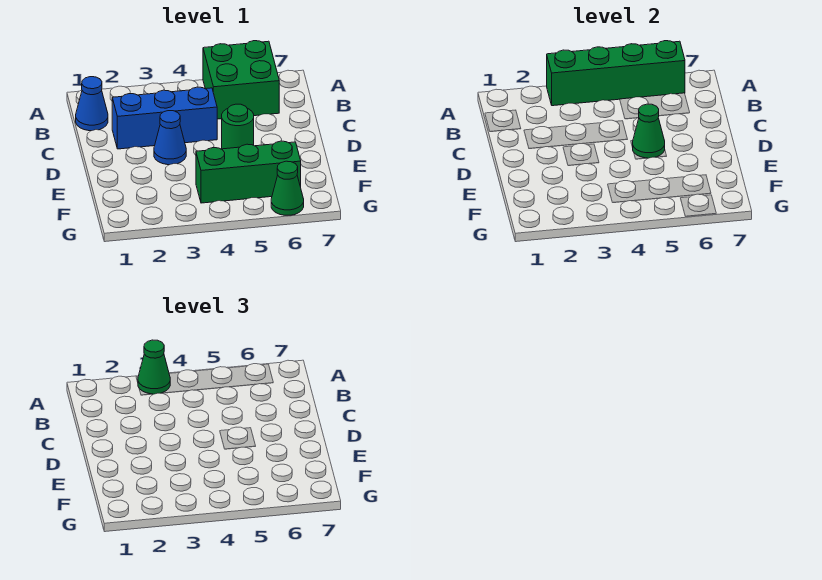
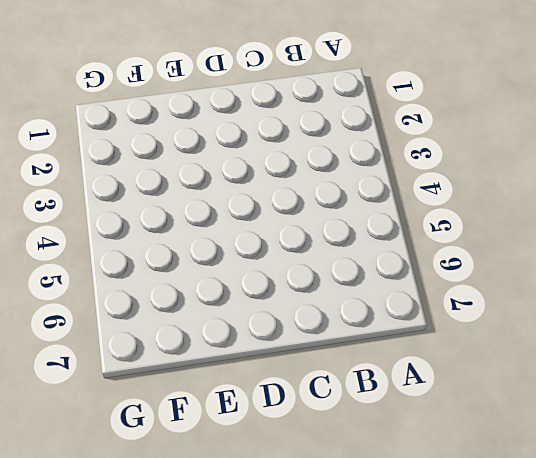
none -> green 2x2 brick [203,41,279,119]
none -> blue 1x1 cone [76,77,108,131]

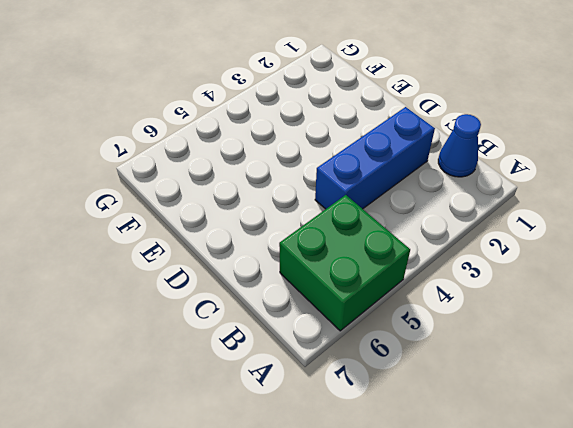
none -> blue 1x1 cone [154,111,186,165]
none -> green 1x1 round brick [222,104,254,149]

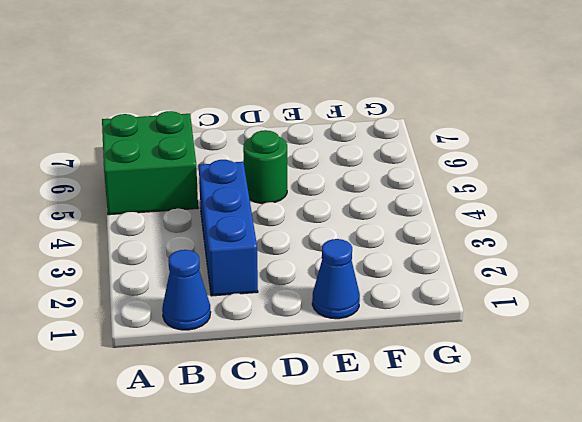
blue 1x1 cone [312,239,360,319] -> blue 1x1 cone moved to [154,111,186,165]
none -> green 1x3 brick [196,141,301,203]
none -> green 1x1 cone [271,161,304,215]

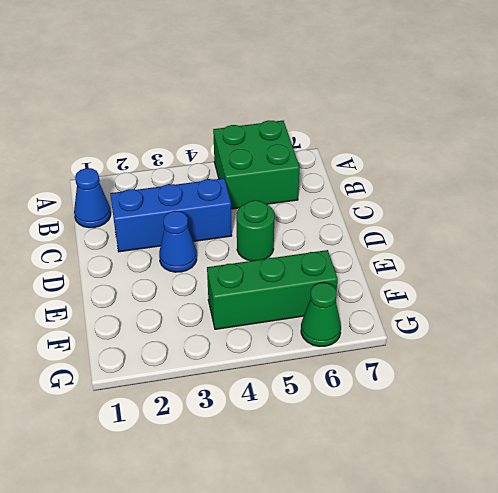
none -> green 1x4 brick [547,41,685,106]
none -> green 1x1 cone [633,104,665,158]

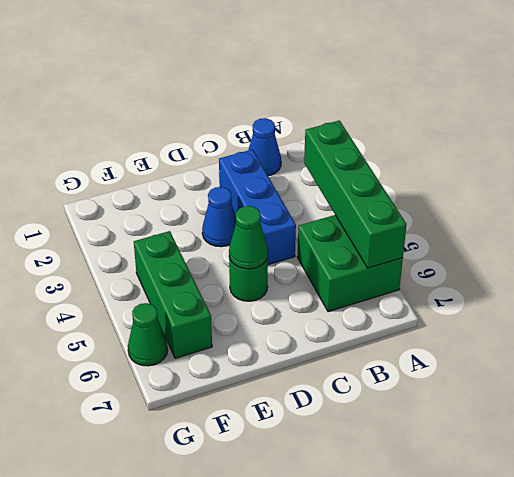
none -> green 1x1 cone [138,340,170,394]

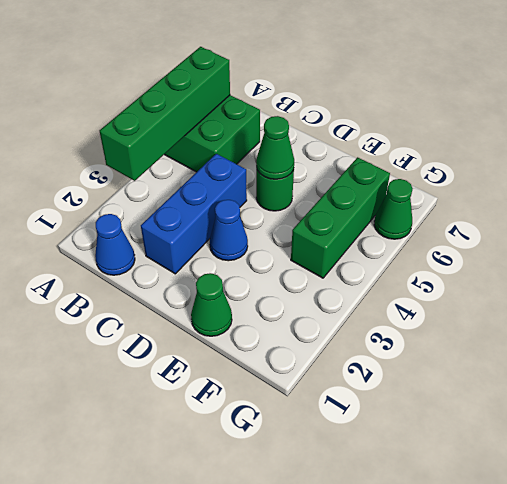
green 1x1 cone [191,273,232,336] -> green 1x1 cone moved to [138,340,170,394]

